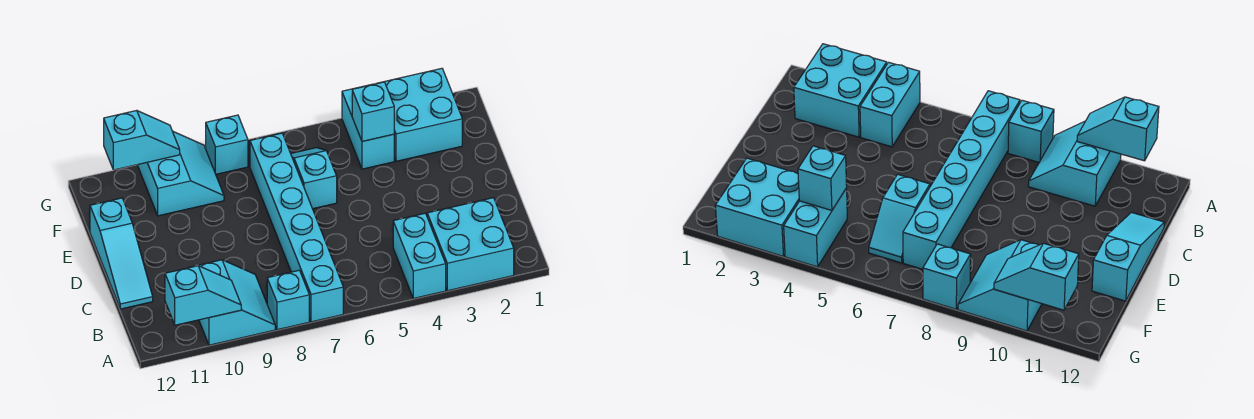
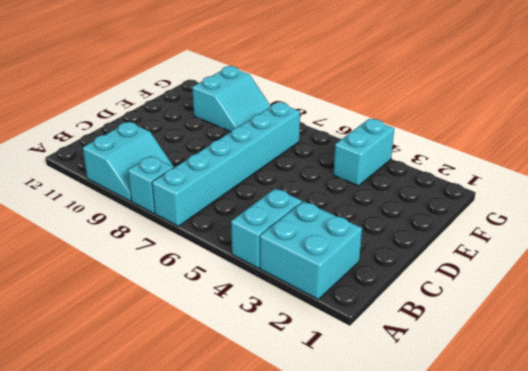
none -> cyan 1x3 slope [90,198,153,309]
none -> cyan 1x2 slope [291,148,337,209]
none -> cyan 2x2 brick [376,68,462,161]

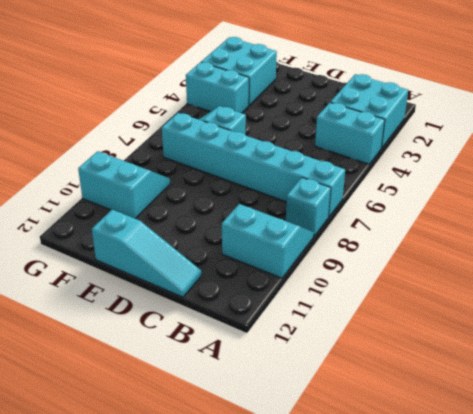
none -> cyan 1x1 brick [206,115,248,174]
none -> cyan 1x2 slope [165,266,241,325]
none -> cyan 1x1 brick [352,82,394,141]

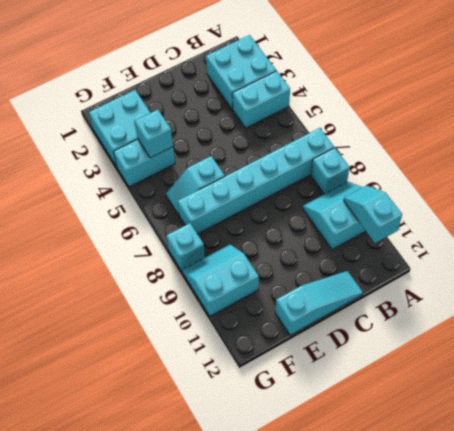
none -> cyan 1x2 slope [104,110,180,170]

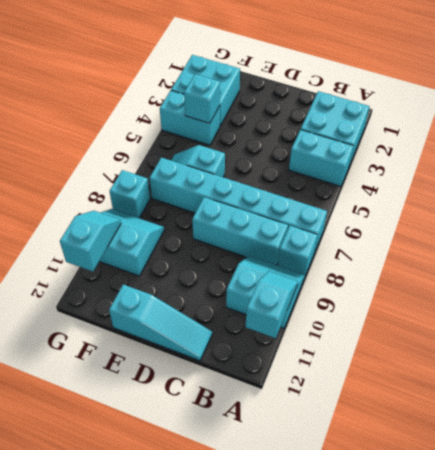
cyan 1x3 brick [192,197,288,265] -> none

